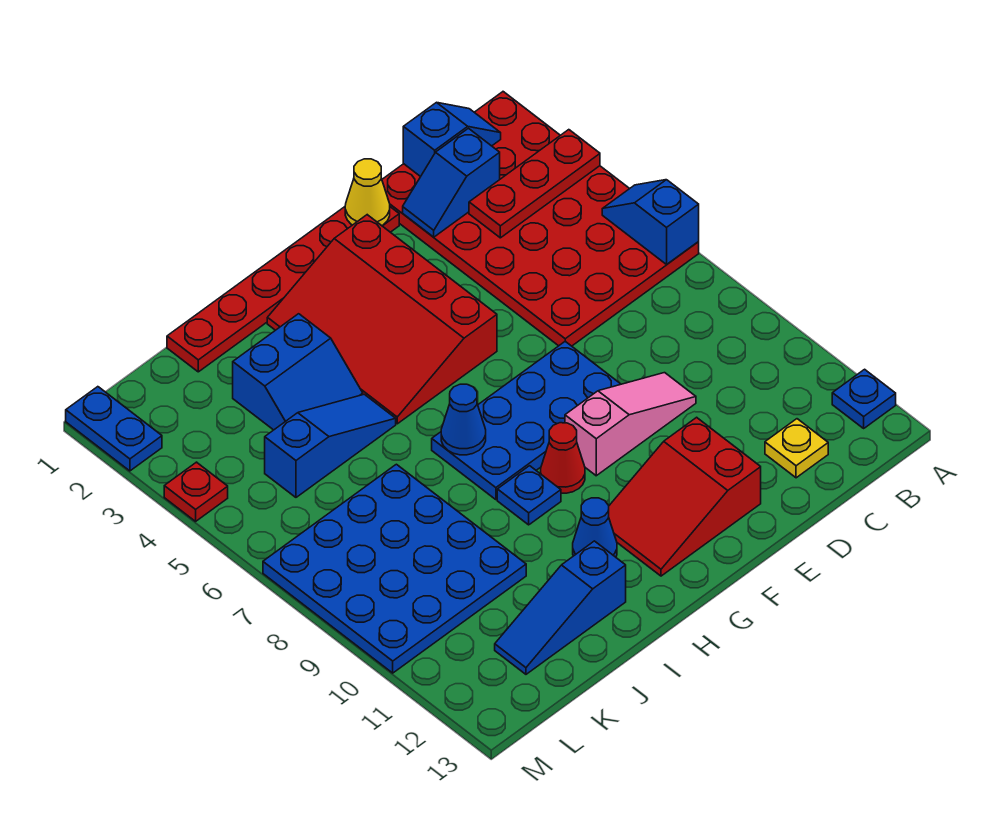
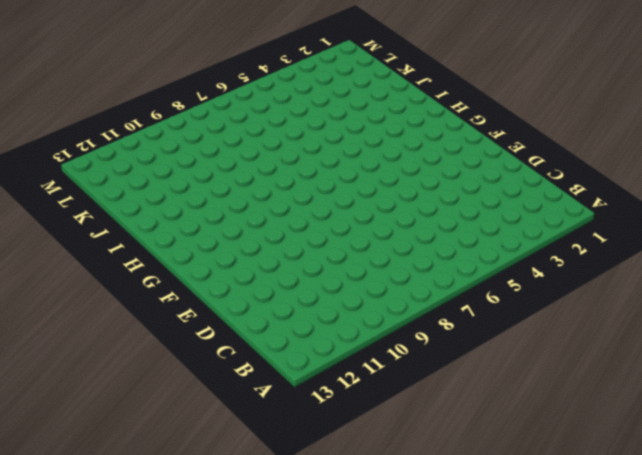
none -> red 4x6 plate [382,92,699,346]
none -> blue 1x1 plate [832,369,896,428]
none -> yellow 1x1 plate [765,419,828,478]

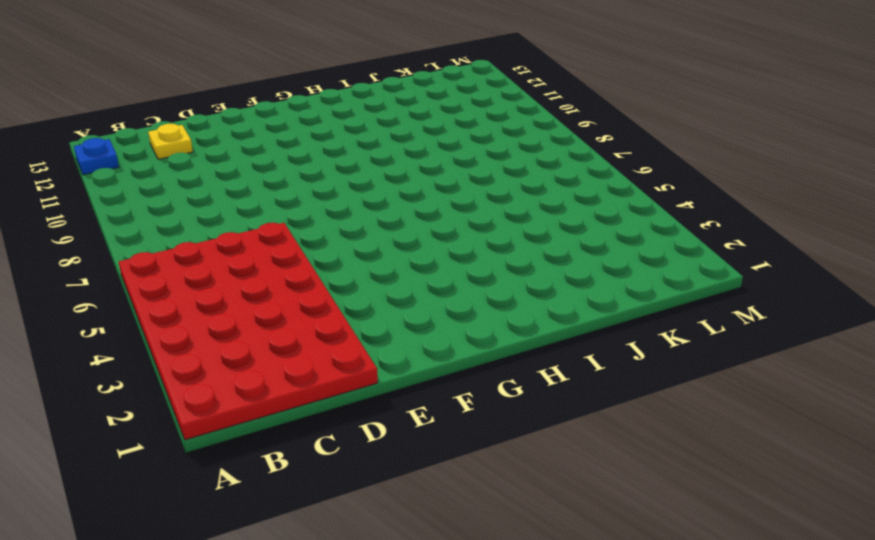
none -> pink 1x3 slope [565,373,696,476]
none -> red 1x6 plate [167,207,399,372]
none -> blue 2x4 plate [432,341,621,500]

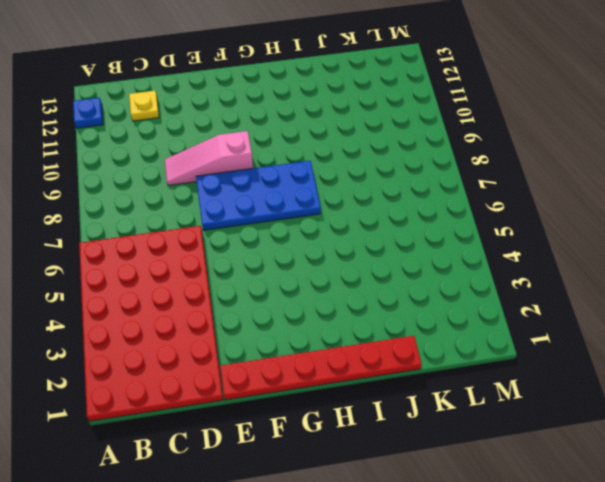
none -> red 2x3 slope [609,417,761,576]
none -> red 3x4 slope [267,215,497,424]
none -> red 1x1 cone [541,423,585,493]

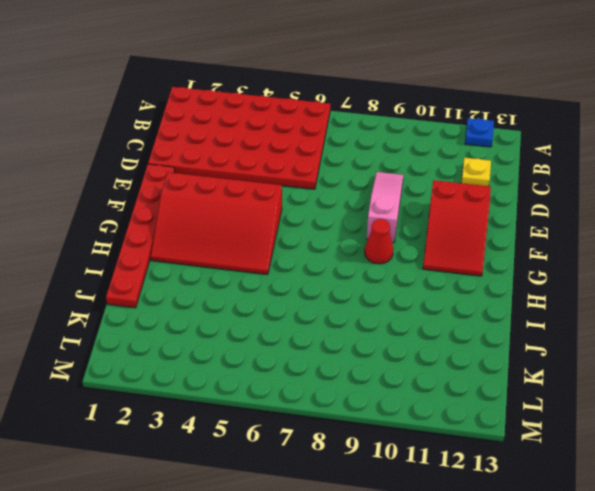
none -> blue 2x4 plate [432,341,621,500]
none -> blue 1x1 plate [497,466,561,525]
none -> blue 1x1 cone [573,498,617,557]

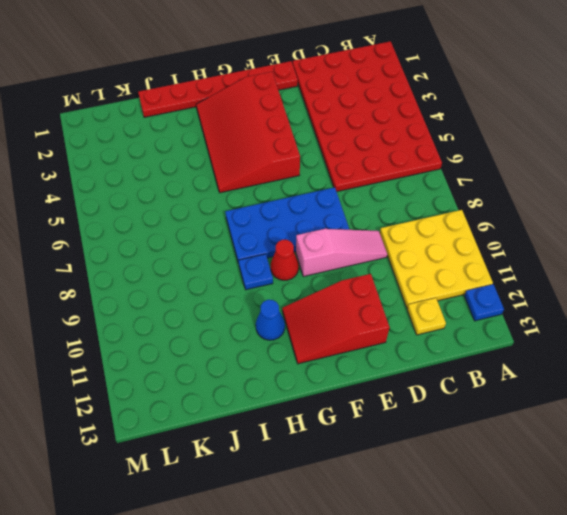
yellow 3x3 plate [380,210,493,308] -> none
none -> blue 2x2 slope [233,314,363,430]
none -> blue 1x3 slope [265,394,396,497]
none -> blue 1x3 slope [495,541,626,674]

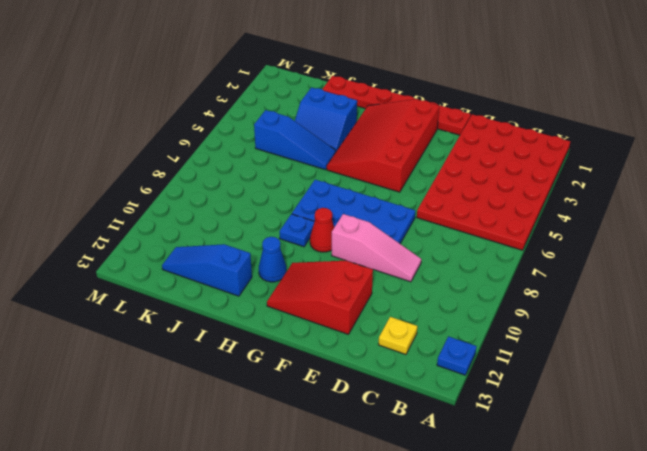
none -> blue 4x4 plate [263,464,526,673]
none -> blue 1x2 plate [66,387,162,471]
none -> red 1x1 plate [164,462,228,521]

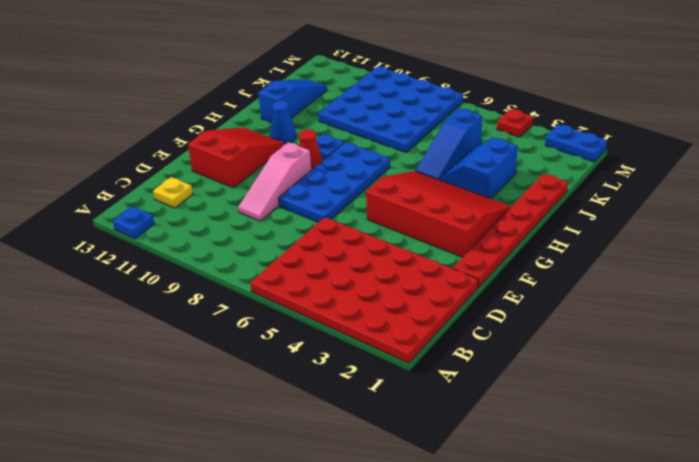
none -> red 1x3 plate [469,130,600,238]
none -> blue 1x2 slope [602,180,699,264]
none -> blue 1x2 slope [403,102,501,177]

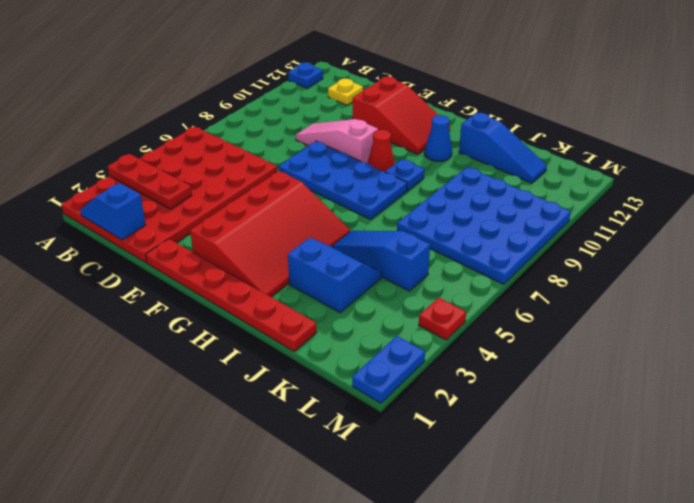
none -> blue 1x2 slope [602,180,699,264]
none -> blue 1x2 slope [403,128,500,237]
none -> yellow 1x1 cone [345,159,390,226]

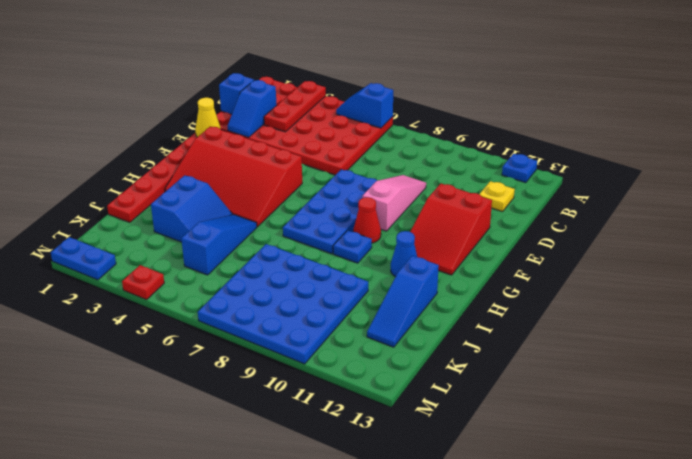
none -> blue 1x1 cone [441,384,486,455]

